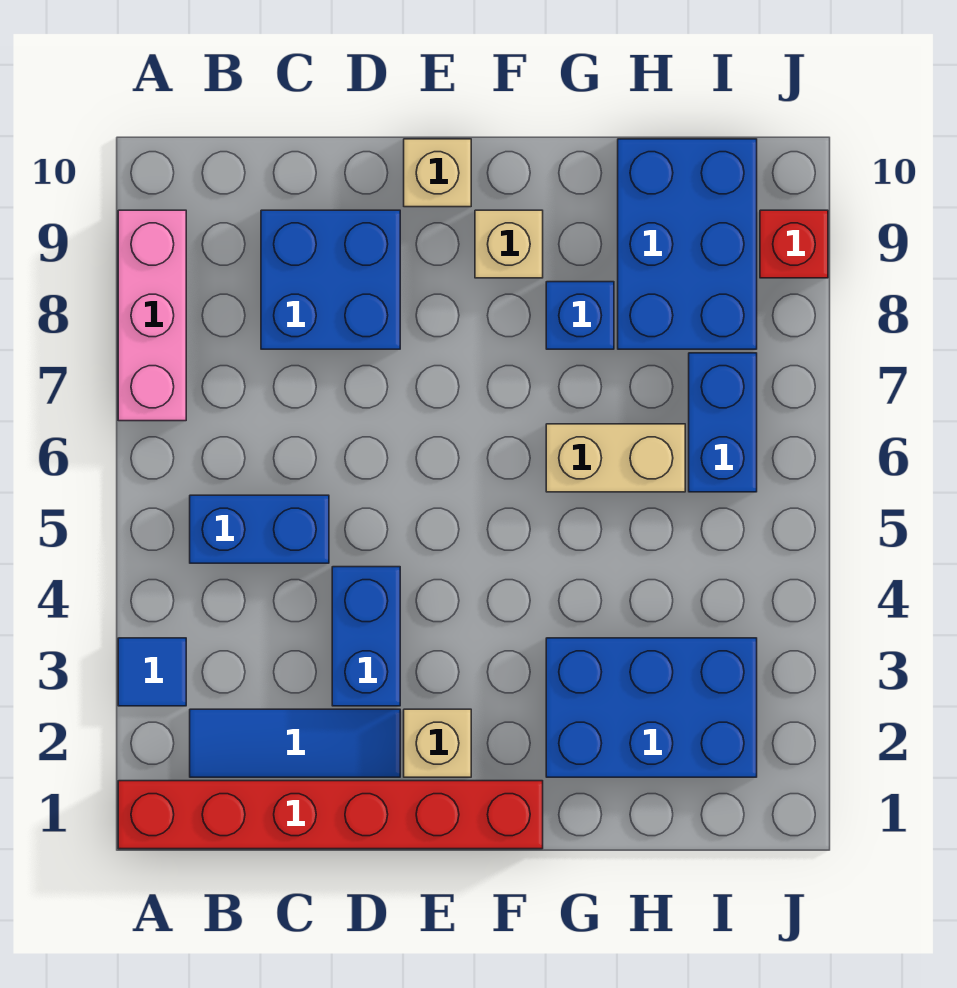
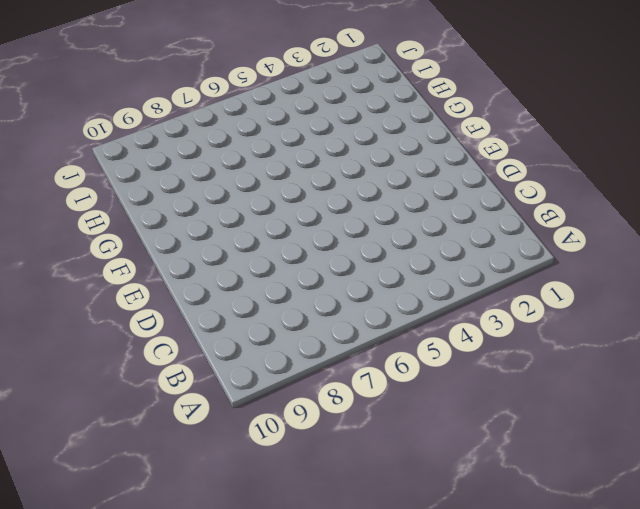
none -> red 1x6 brick [118,781,543,849]
none -> blue 1x1 tile [118,638,186,706]
none -> pink 1x3 brick [118,210,186,421]

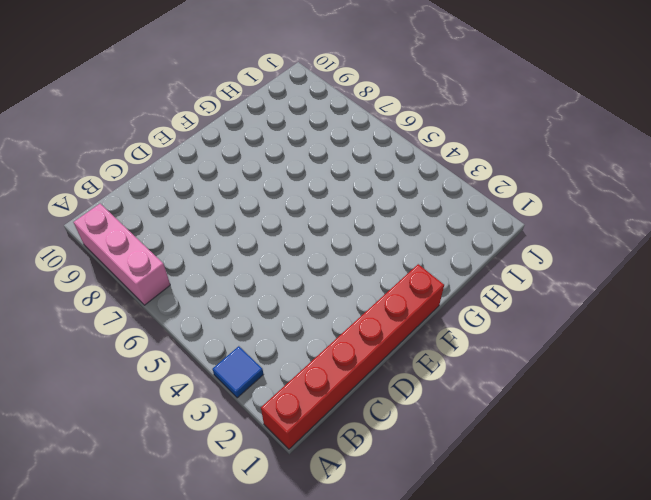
none -> blue 1x3 tile [190,709,400,777]
none -> blue 1x2 brick [190,495,329,563]
none -> blue 2x2 brick [261,210,400,349]

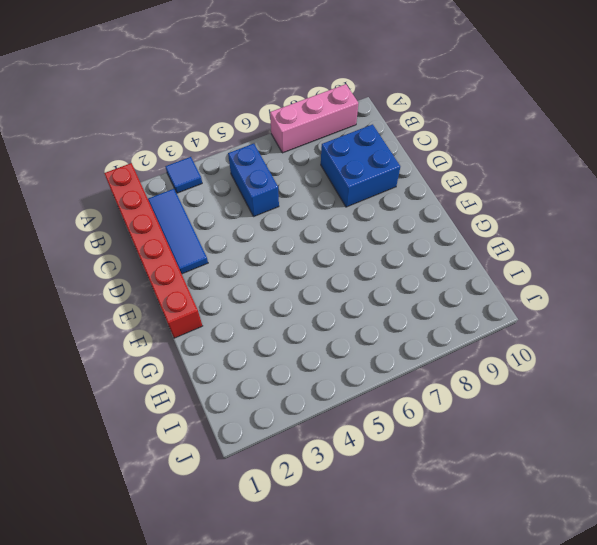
none -> blue 1x2 brick [332,567,400,706]
none -> tan 1x1 brick [404,709,471,777]
none -> tan 1x1 brick [404,139,471,207]

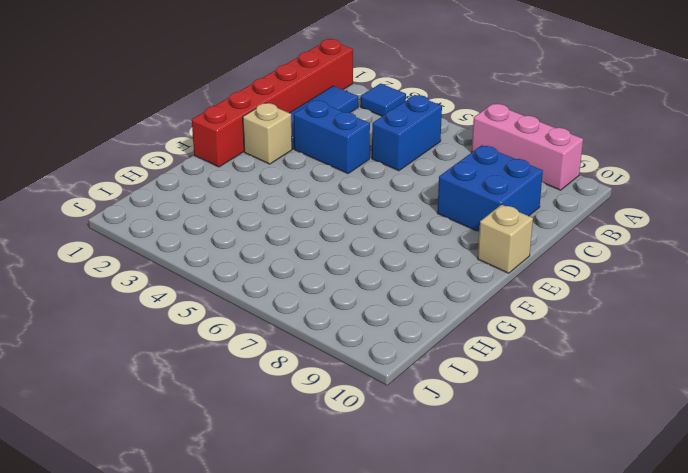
none -> tan 1x1 brick [475,210,543,278]
none -> blue 2x3 brick [546,638,757,777]
none -> tan 1x2 brick [546,424,685,492]

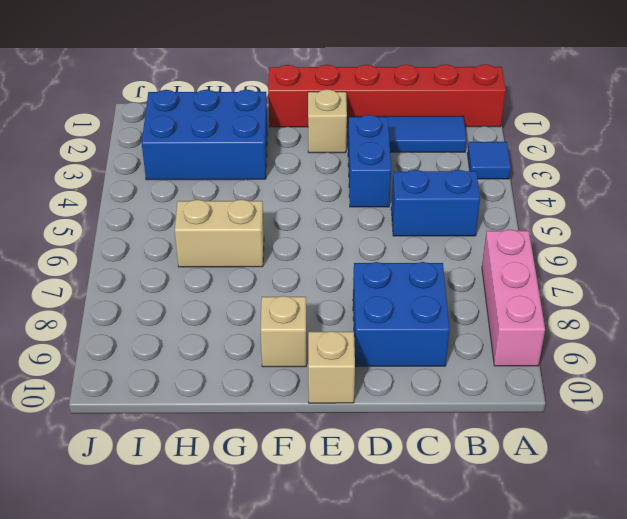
none -> blue 1x1 brick [546,282,614,349]
none -> blue 2x3 brick [618,139,757,349]
none -> blue 1x2 brick [689,353,757,492]

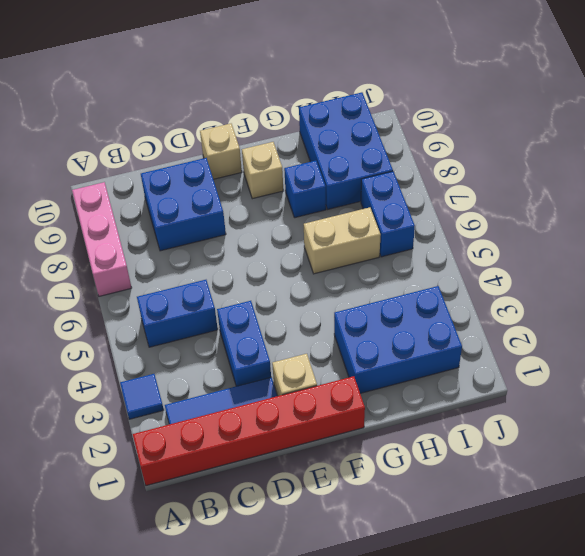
none -> red 1x1 brick [760,210,828,278]

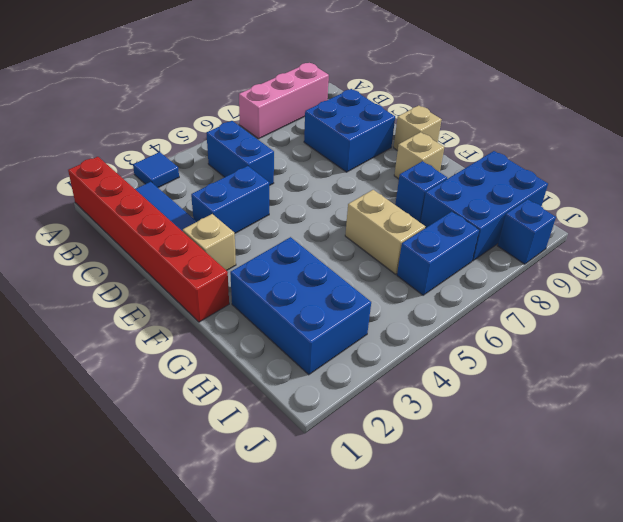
blue 1x1 brick [498,199,556,264] -> red 1x1 brick [760,210,828,278]

